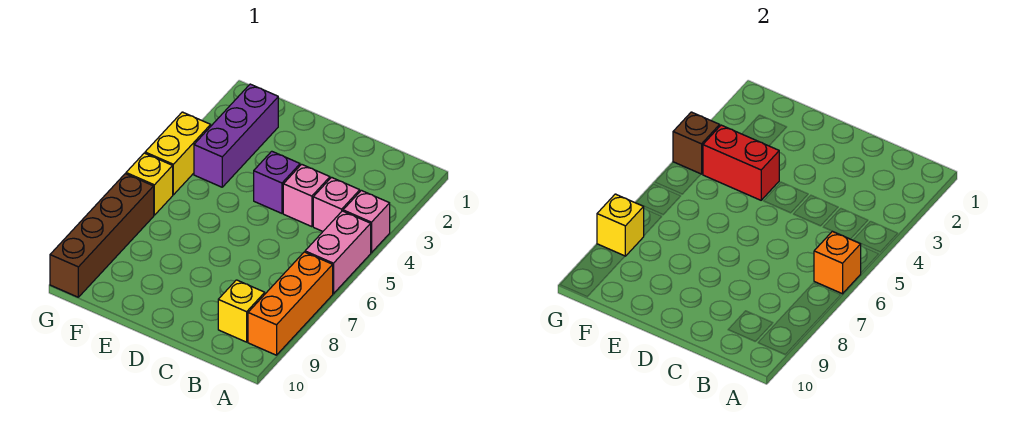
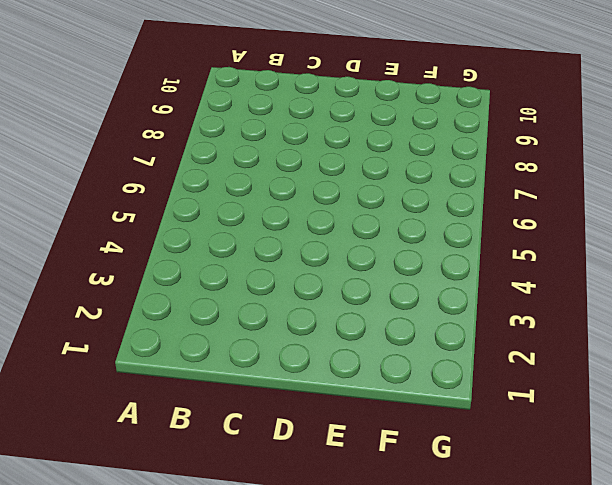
none -> pink 1x1 brick [343,190,390,253]
none -> pink 1x2 brick [305,211,371,294]
none -> orange 1x3 brick [248,252,333,355]

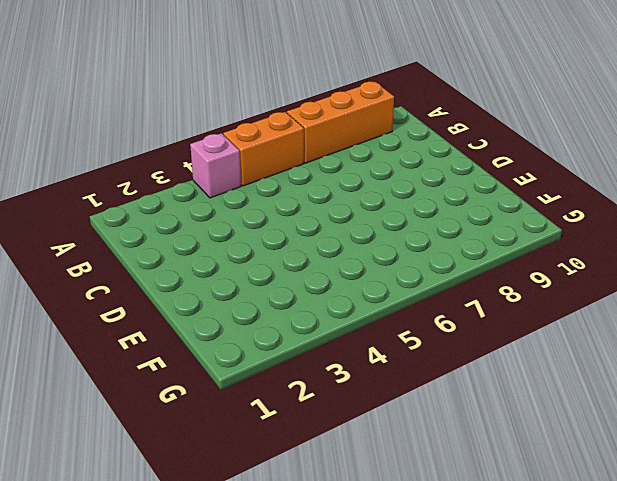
orange 1x2 brick [223,112,304,186] -> pink 1x2 brick [305,211,371,294]
none -> pink 1x1 brick [313,177,360,231]
none -> yellow 1x1 brick [218,280,265,342]
none -> pink 1x1 brick [283,164,330,227]

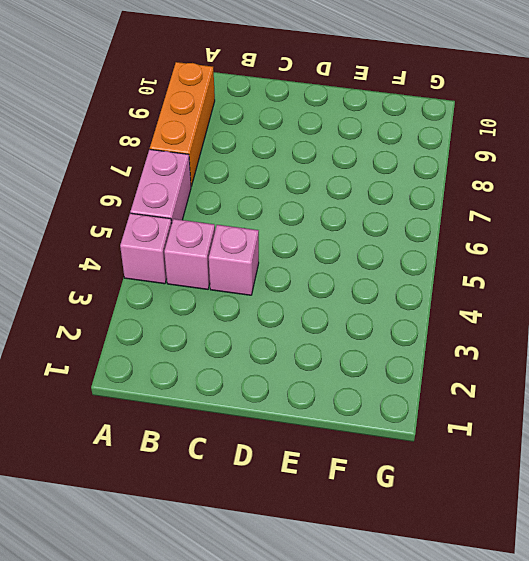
none -> yellow 1x1 brick [218,280,265,342]
none -> purple 1x1 brick [254,151,300,213]
none -> purple 1x3 brick [194,84,278,187]

